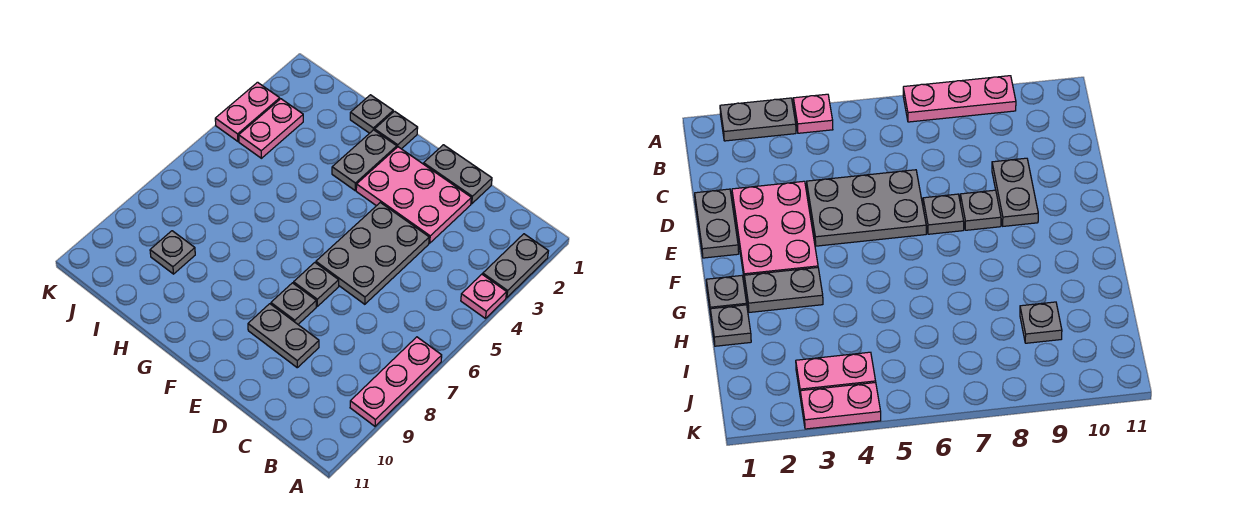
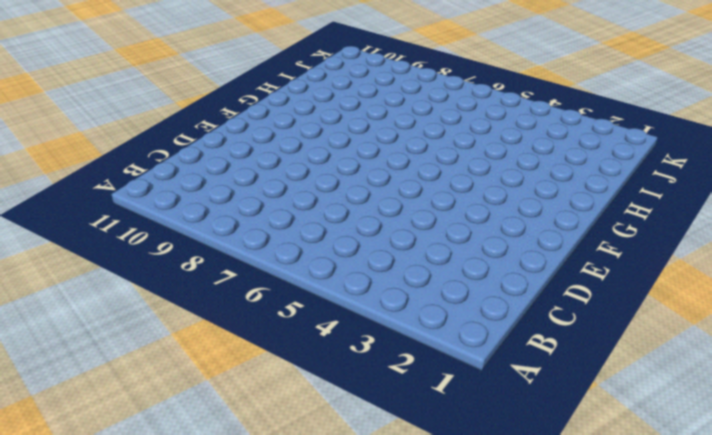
none -> grey 1x2 plate [483,234,548,298]
none -> pink 1x1 plate [461,274,507,319]
none -> pink 1x3 plate [350,337,442,426]

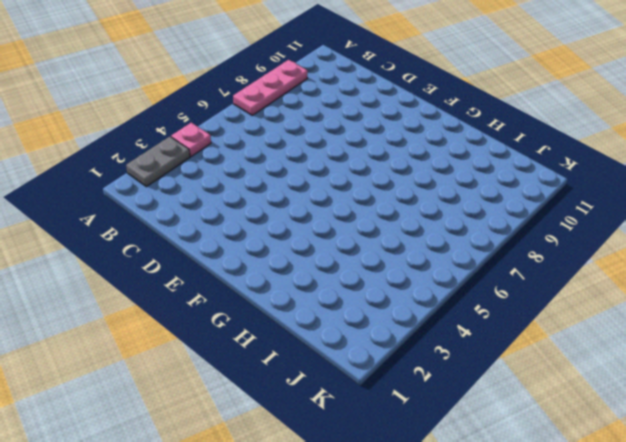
none -> grey 1x2 plate [424,145,492,204]
none -> pink 2x3 plate [356,147,471,243]
none -> grey 2x3 plate [316,203,429,304]

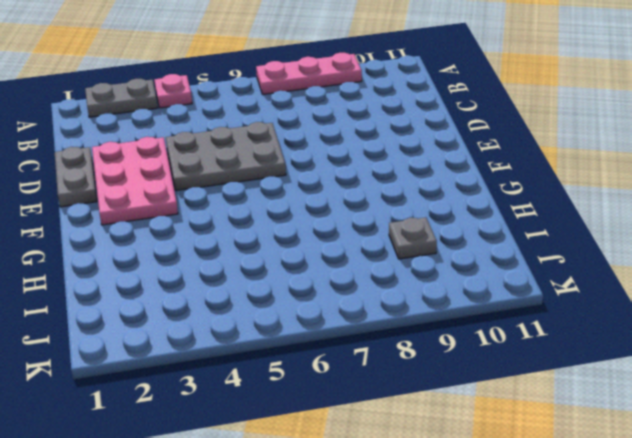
none -> grey 1x2 plate [248,304,319,368]
none -> grey 1x1 plate [294,263,339,306]
none -> grey 1x1 plate [271,283,316,324]

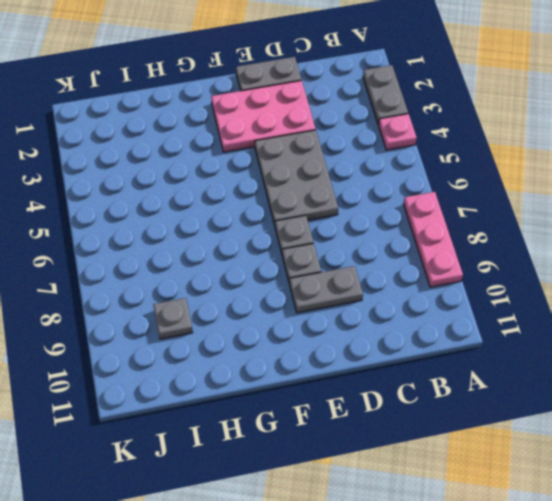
none -> grey 1x1 plate [375,111,418,149]
none -> grey 1x2 plate [332,130,397,190]
none -> grey 1x1 plate [350,95,393,133]

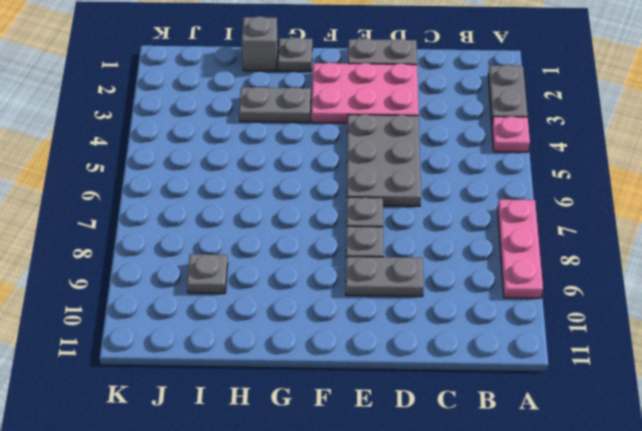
grey 1x2 plate [239,87,311,123] -> grey 1x2 plate turned to [332,130,397,190]
grey 1x1 brick [242,16,278,71] -> grey 1x1 plate [350,95,393,133]
none -> pink 1x2 plate [239,99,303,158]
none -> pink 1x2 plate [215,82,280,141]

